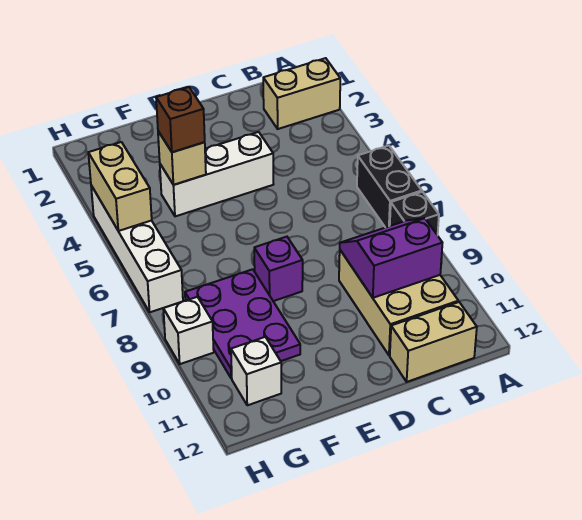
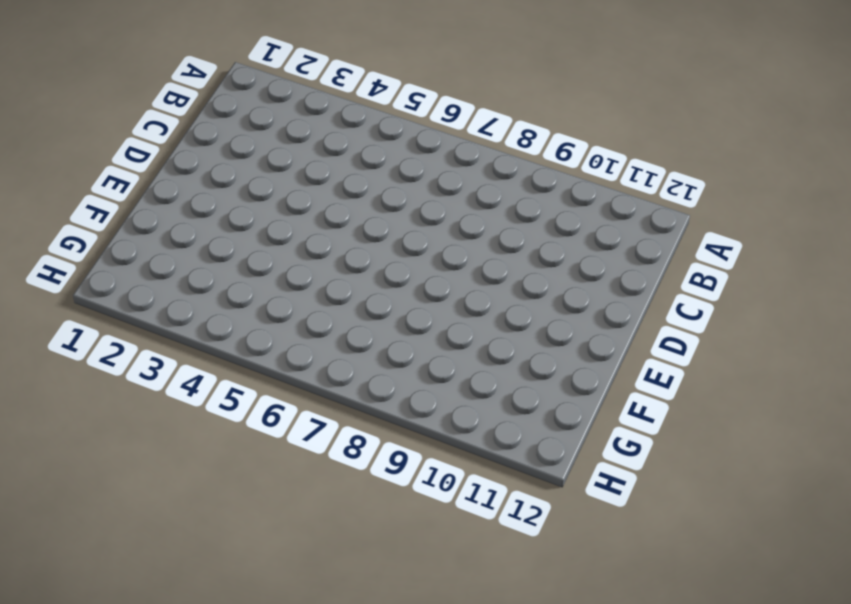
none -> tan 1x2 brick [263,58,340,129]
none -> black 1x2 brick [357,146,422,228]
none -> black 1x1 brick [390,192,439,235]

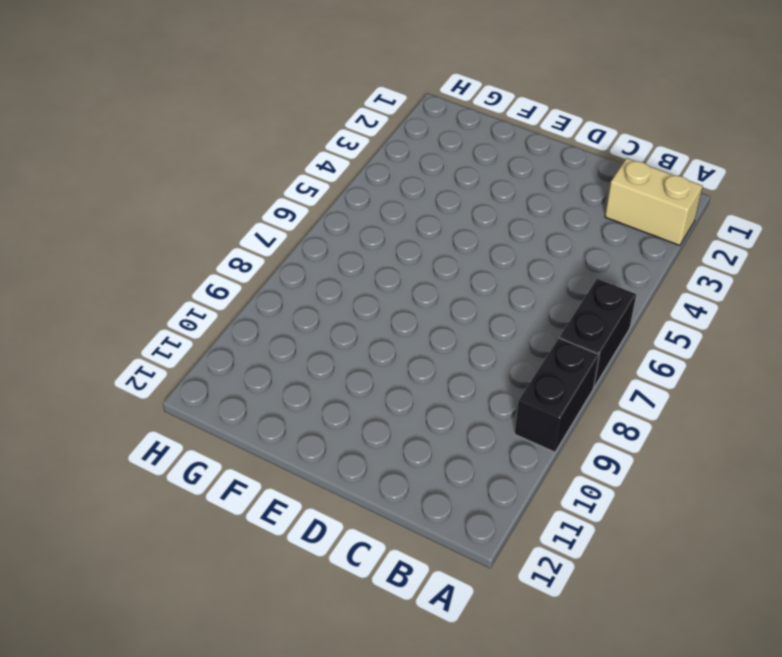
black 1x2 brick [515,338,599,452] -> black 1x1 brick [390,192,439,235]
none -> tan 2x3 brick [339,250,458,355]
none -> tan 1x2 brick [390,302,477,382]
none -> white 1x3 brick [160,132,274,216]

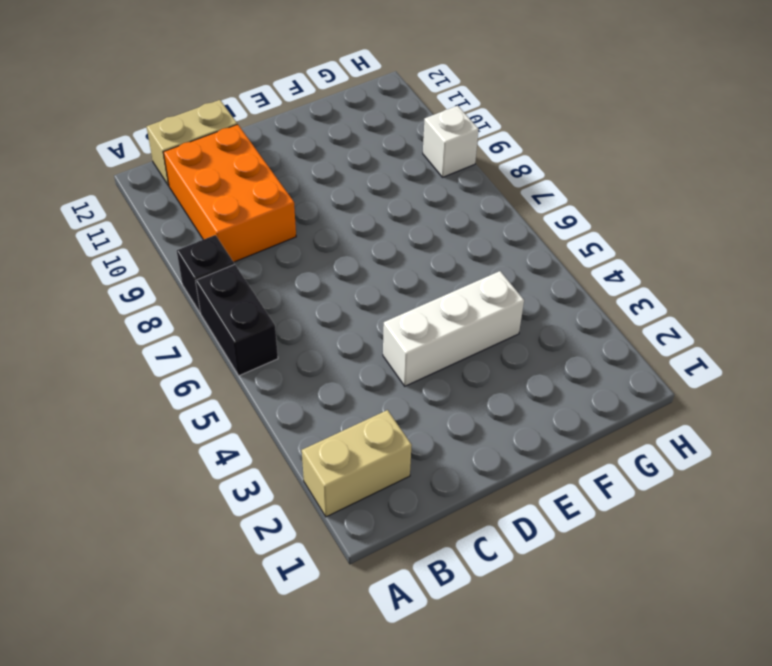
orange 2x3 brick [163,124,296,262] -> tan 2x3 brick [339,250,458,355]
none -> purple 1x1 brick [254,237,303,301]
none -> purple 2x3 plate [185,269,300,378]
none -> white 1x1 brick [231,337,281,405]

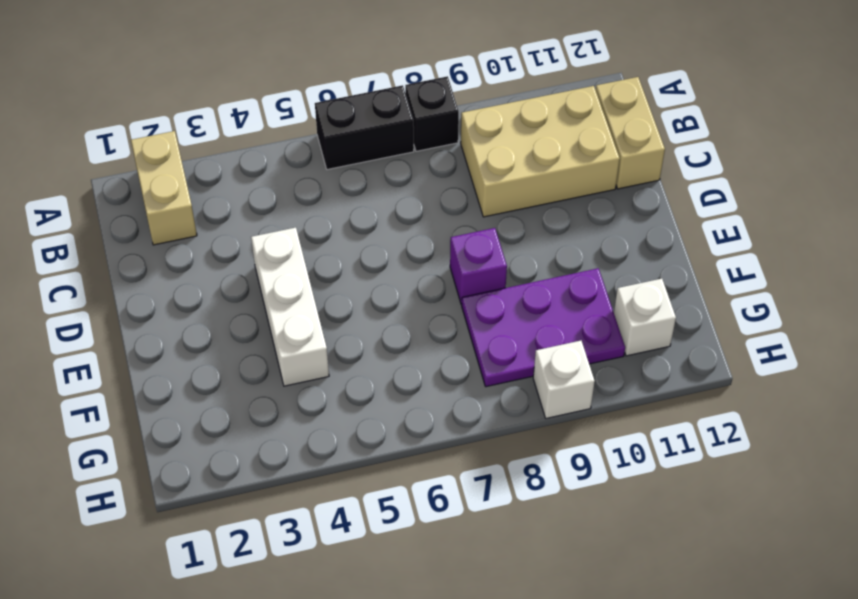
none -> white 1x4 brick [91,186,183,312]
none -> purple 2x2 slope [340,218,442,298]
none -> tan 1x1 brick [158,131,206,185]

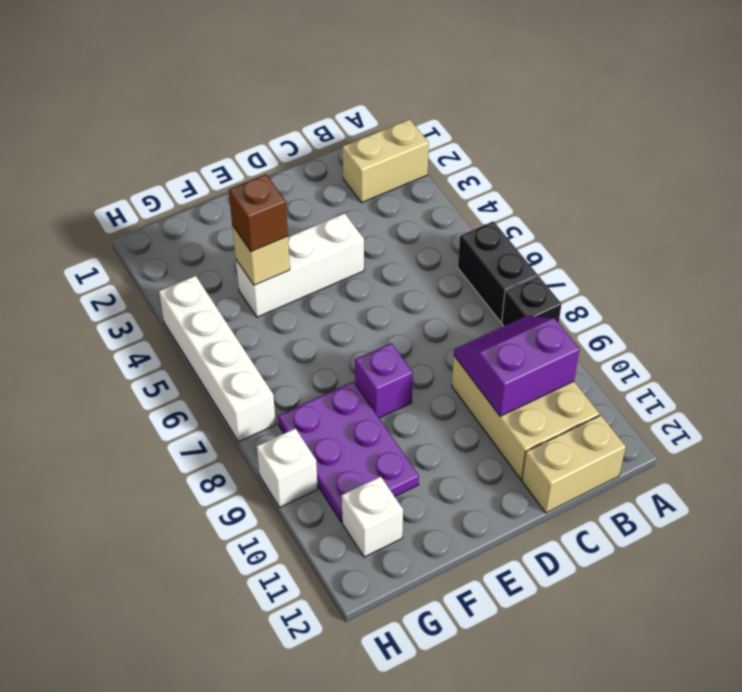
none -> tan 1x2 brick [88,142,152,231]

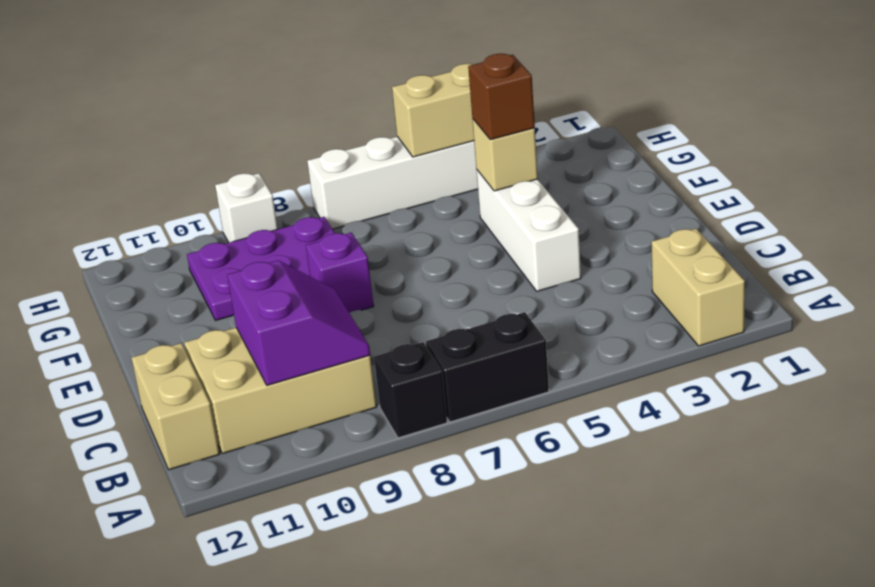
none -> white 1x1 brick [231,337,281,405]

